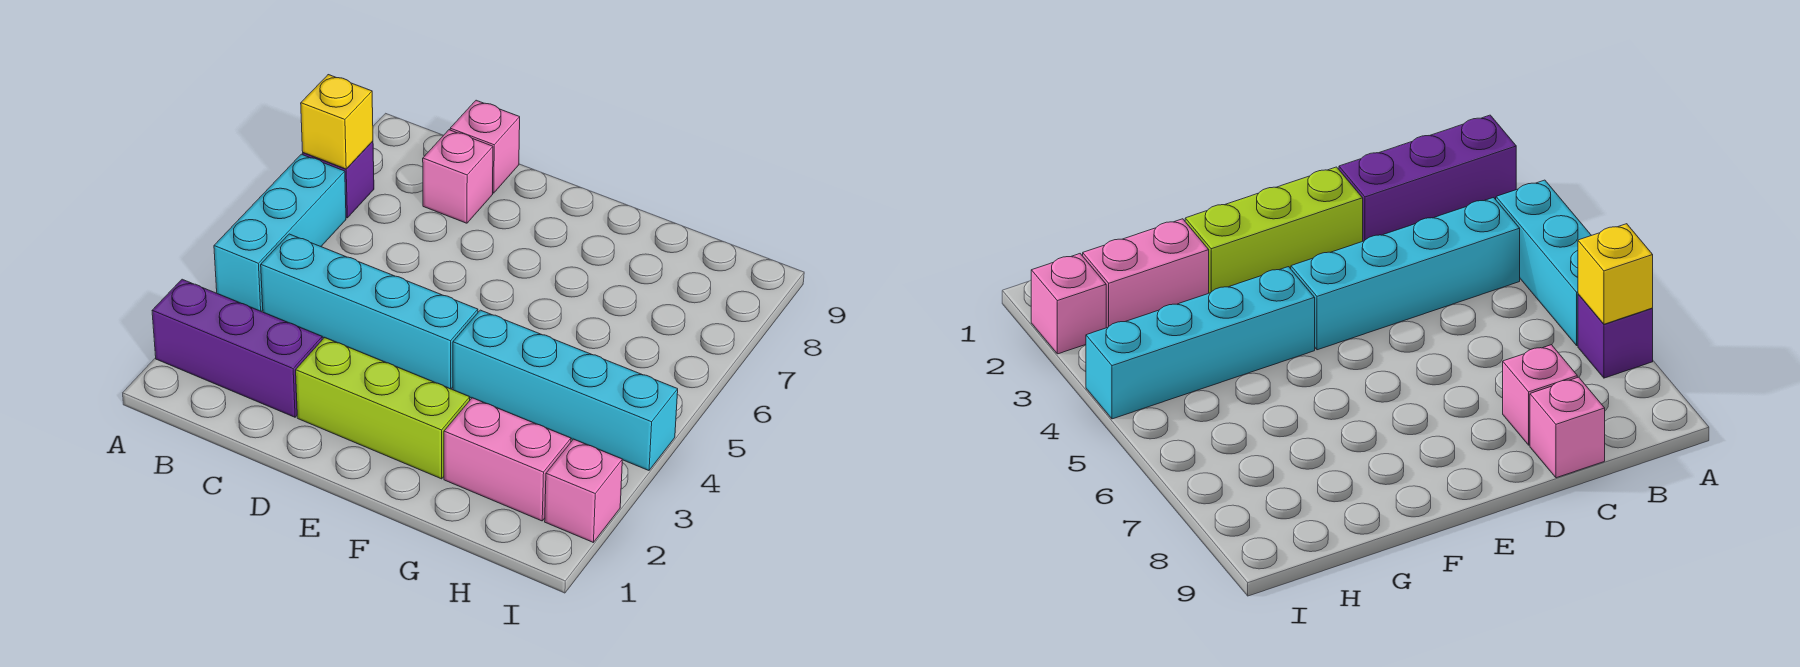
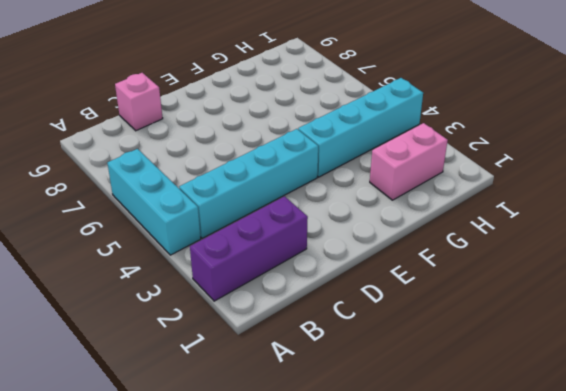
none -> purple 1x1 brick [303,141,374,218]
none -> pink 1x1 brick [423,130,493,223]

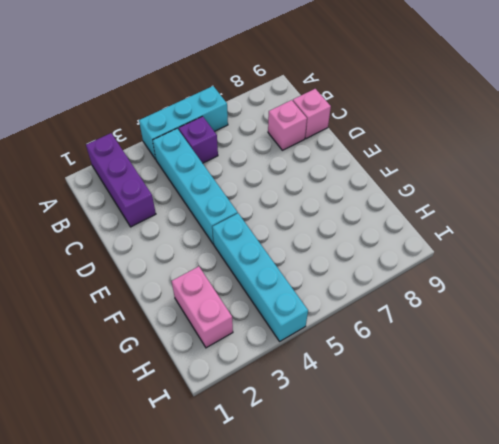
purple 1x1 brick [179,116,218,163] -> purple 1x1 brick moved to [303,141,374,218]
none -> lime 1x3 brick [296,338,470,479]
none -> pink 1x1 brick [545,439,622,543]

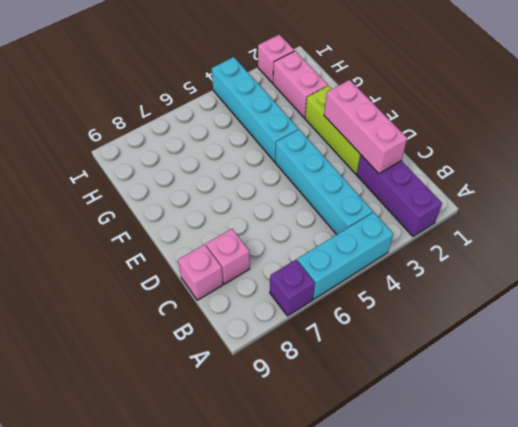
pink 1x3 brick [324,80,407,174] -> none
none -> yellow 1x1 brick [301,75,373,169]

